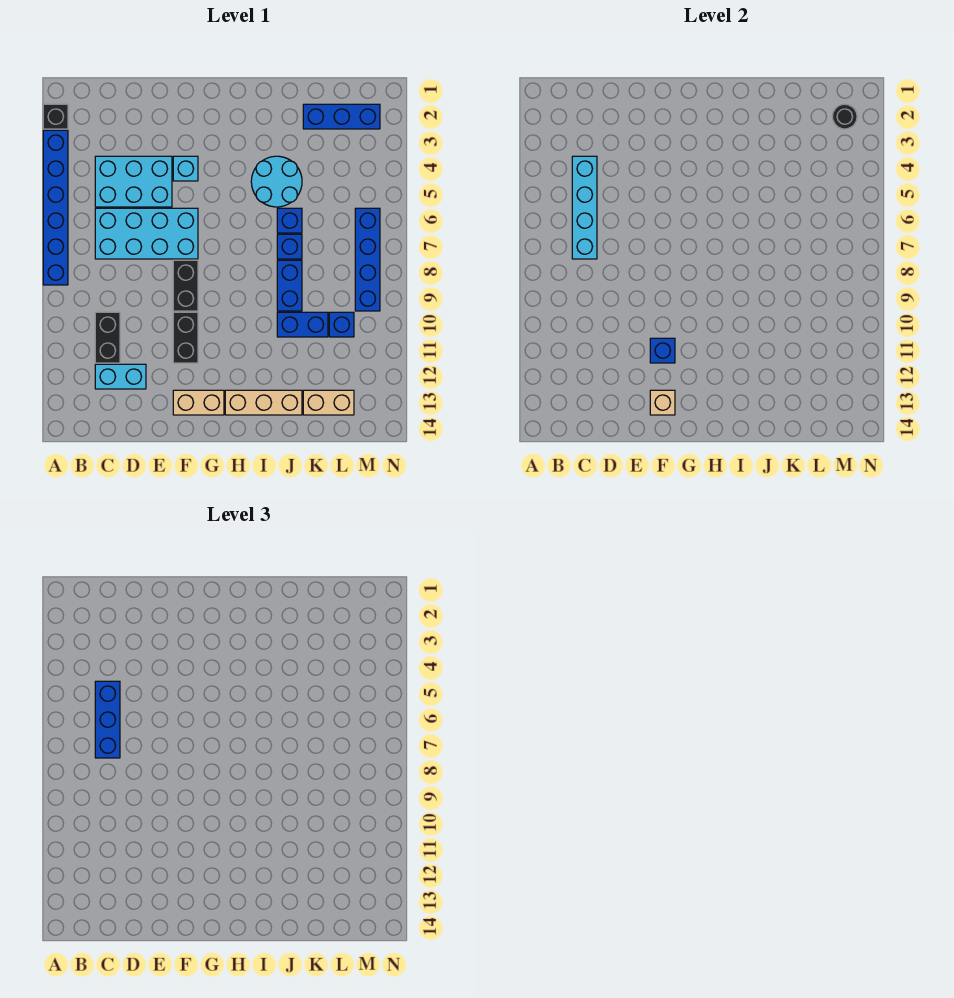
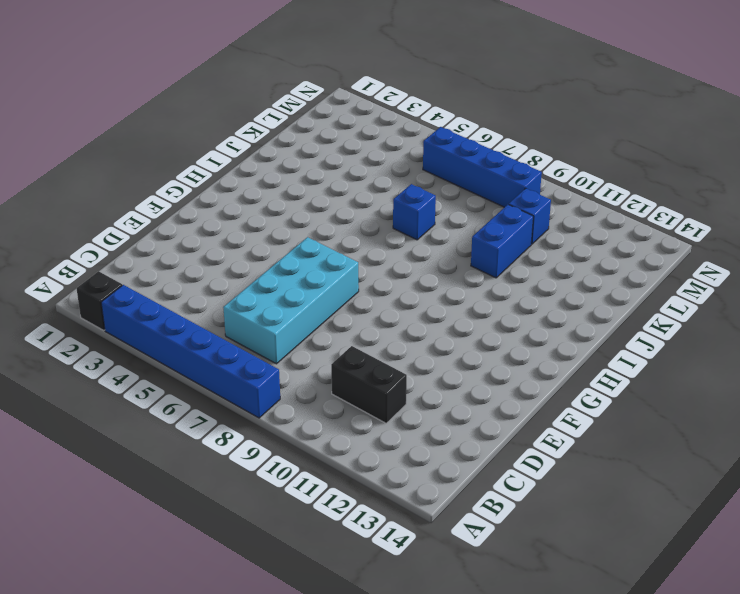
none -> cyan 2x3 brick [95,156,172,207]
none -> cyan 1x2 brick [95,364,146,389]
none -> cyan 1x1 brick [173,156,198,181]

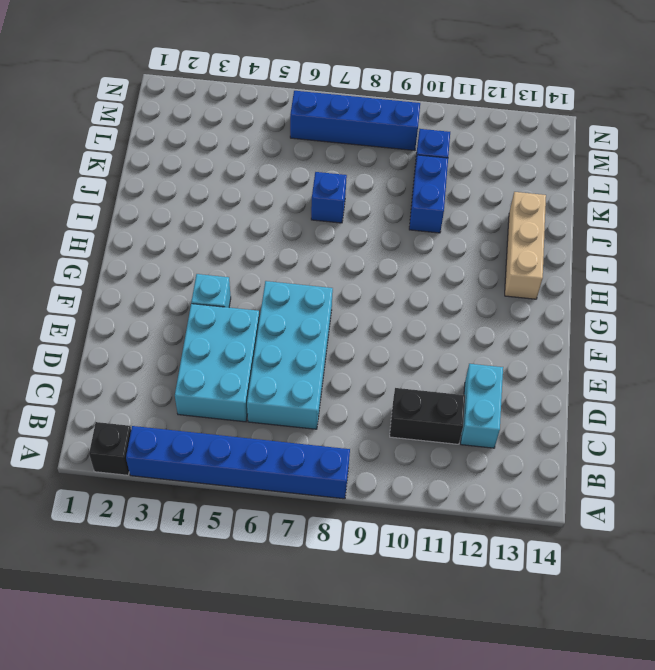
none -> black 1x2 brick [173,260,198,311]
none -> black 1x2 brick [173,312,198,363]
none -> tan 1x2 brick [173,390,224,415]

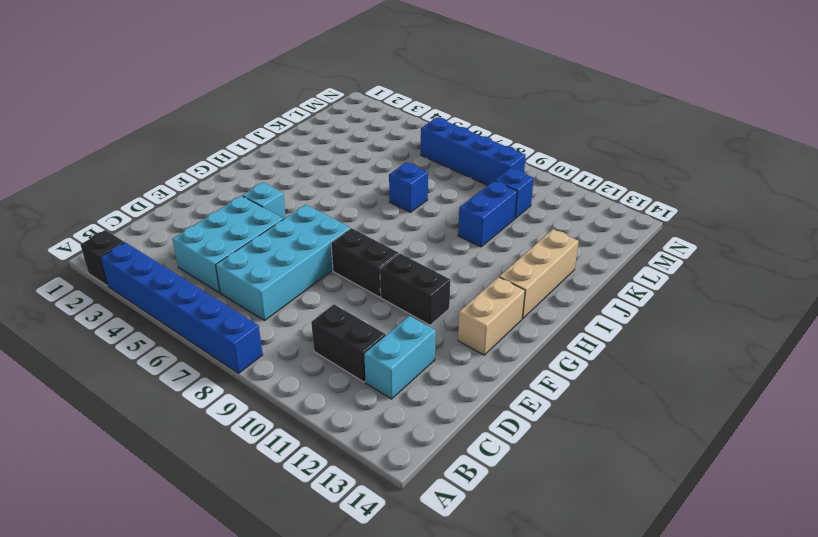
none -> cyan 2x2 round brick [251,156,302,207]
none -> blue 1x1 brick [277,208,302,233]
none -> blue 1x2 brick [277,260,302,311]

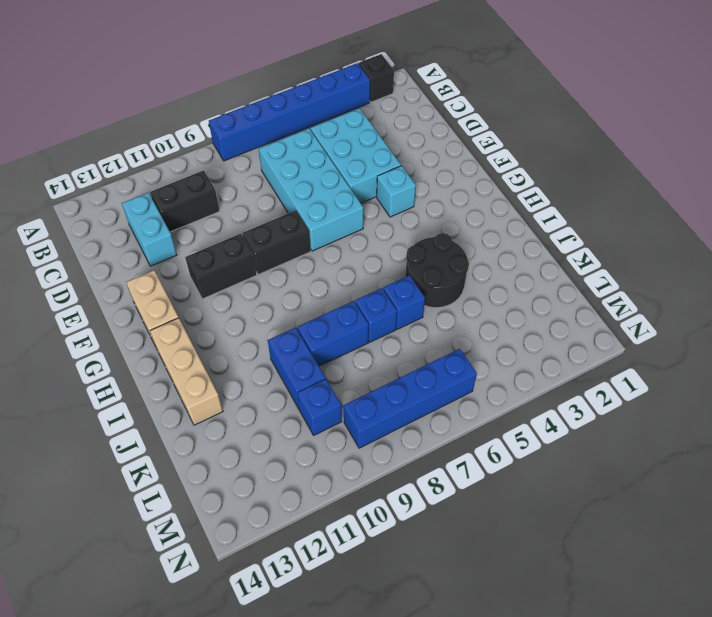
black 2x2 round brick [405,233,469,308] -> cyan 2x2 round brick [251,156,302,207]
none -> blue 1x3 brick [303,104,380,129]
none -> tan 1x2 brick [303,390,354,415]
none -> cyan 1x4 brick [572,156,597,259]

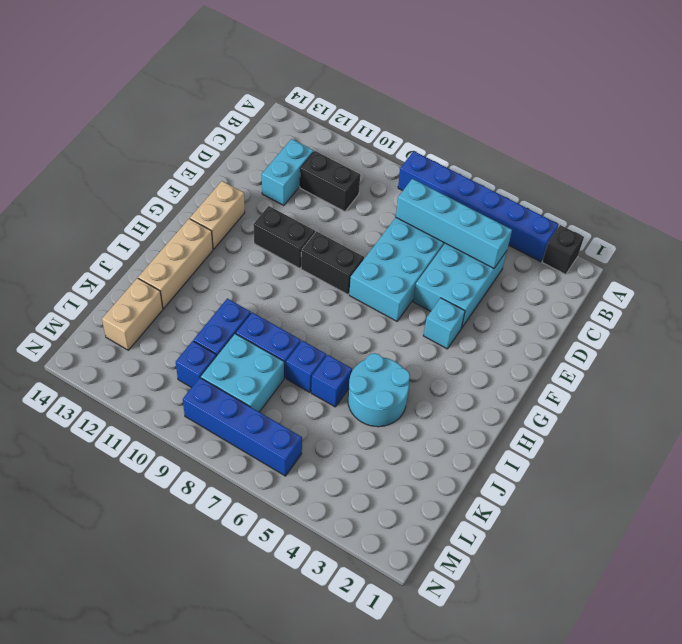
cyan 2x2 brick [201,334,284,412] -> none
none -> blue 1x3 brick [303,104,380,129]
none -> blue 1x1 brick [650,338,675,363]
none -> tan 1x1 brick [650,390,675,415]

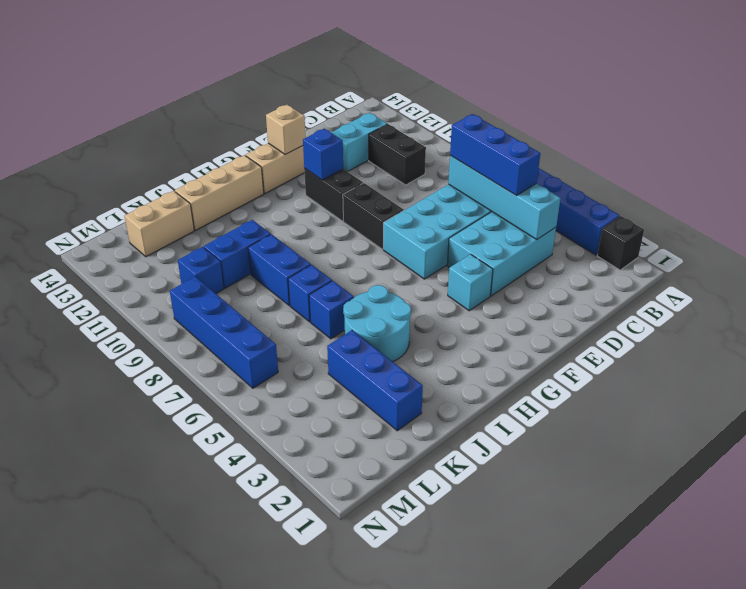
blue 1x3 brick [327,330,423,431] -> blue 1x3 brick turned to [303,104,380,129]
none -> black 1x1 round brick [832,104,857,129]

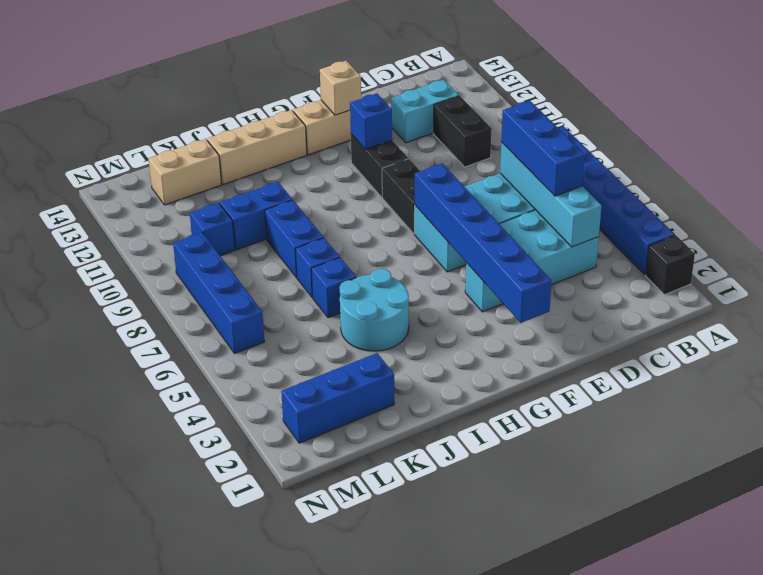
blue 1x6 brick [415,163,552,323] -> none
none -> black 1x1 round brick [832,104,857,129]

